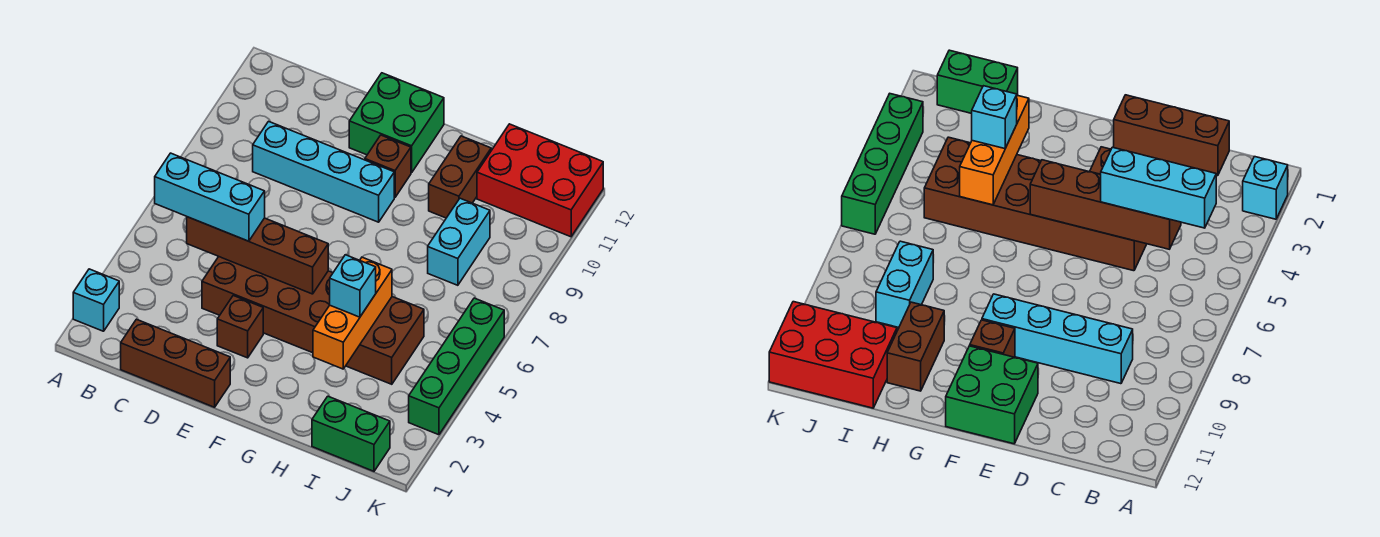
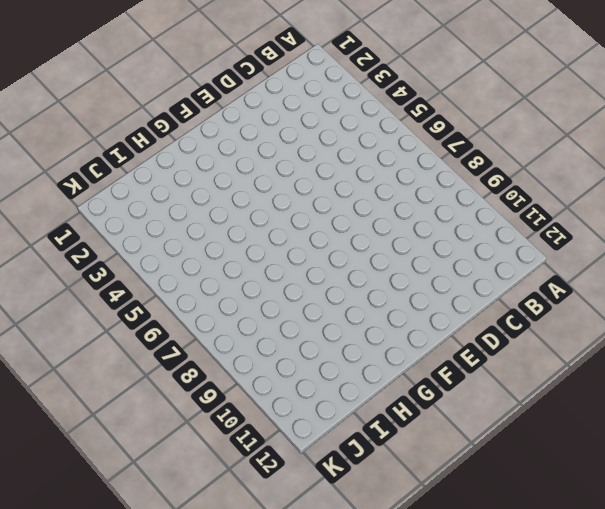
none -> cyan 1x1 brick [73,269,119,331]
none -> brown 1x3 brick [121,319,230,407]
none -> cyan 1x4 brick [253,121,394,222]

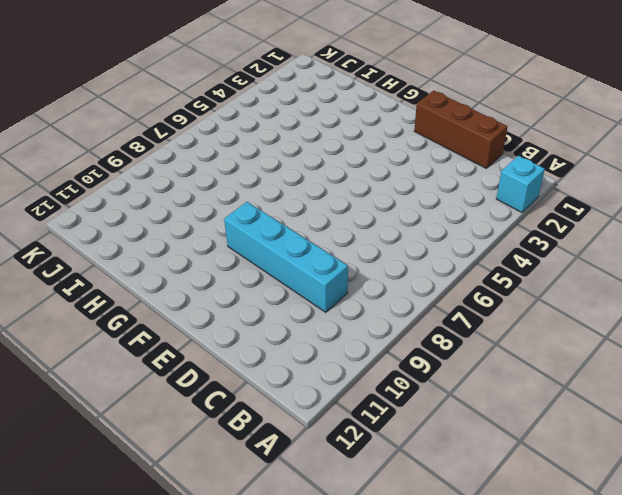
none -> brown 2x6 brick [202,257,424,384]
none -> brown 1x1 brick [217,296,263,358]
none -> green 2x2 brick [349,73,444,173]

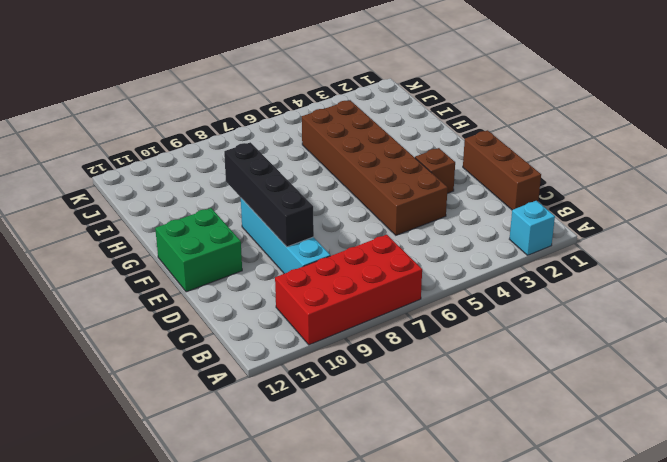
red 2x4 brick [275,235,422,345] -> none
black 1x4 brick [224,142,314,247] -> none
none -> brown 1x1 brick [365,135,411,197]
none -> brown 1x2 brick [429,136,491,218]
none -> green 1x2 brick [312,396,390,471]

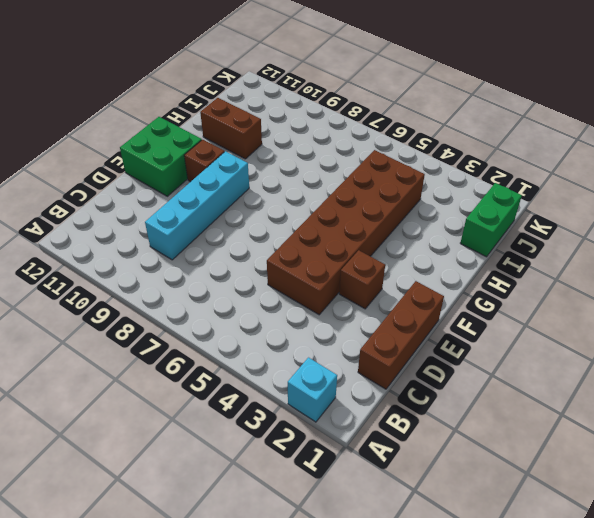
none -> cyan 1x2 brick [428,198,490,285]
none -> red 2x3 brick [477,124,603,237]
none -> green 1x4 brick [409,298,504,435]

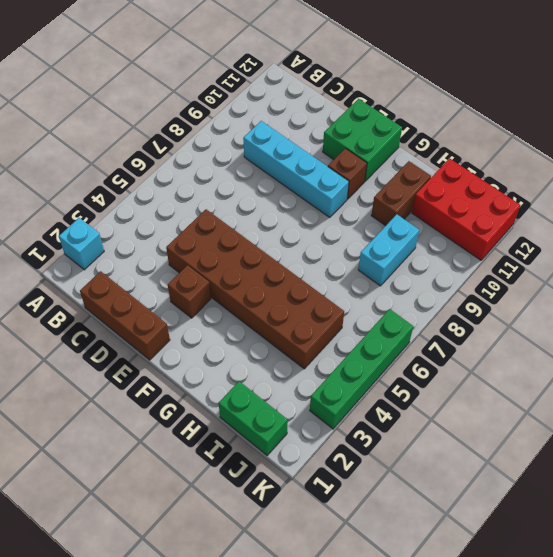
none -> brown 1x4 brick [187,217,328,294]
none -> orange 1x3 brick [313,257,392,369]
none -> cyan 1x3 brick [155,153,265,241]

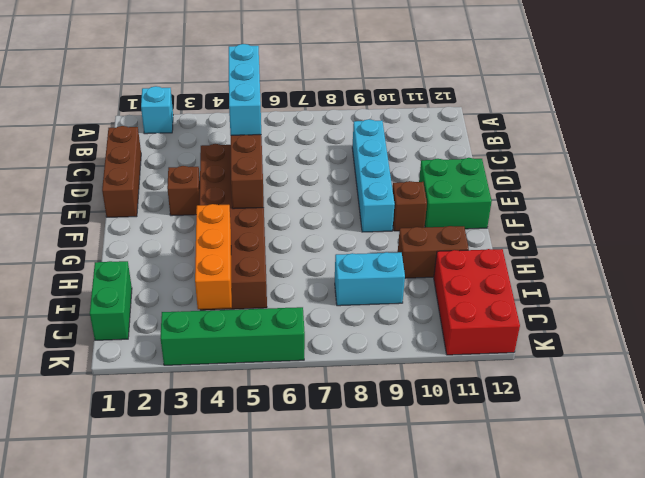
orange 1x3 brick [195,204,232,309] -> orange 1x3 brick turned to [313,257,392,369]
none -> cyan 1x1 brick [330,255,376,317]

